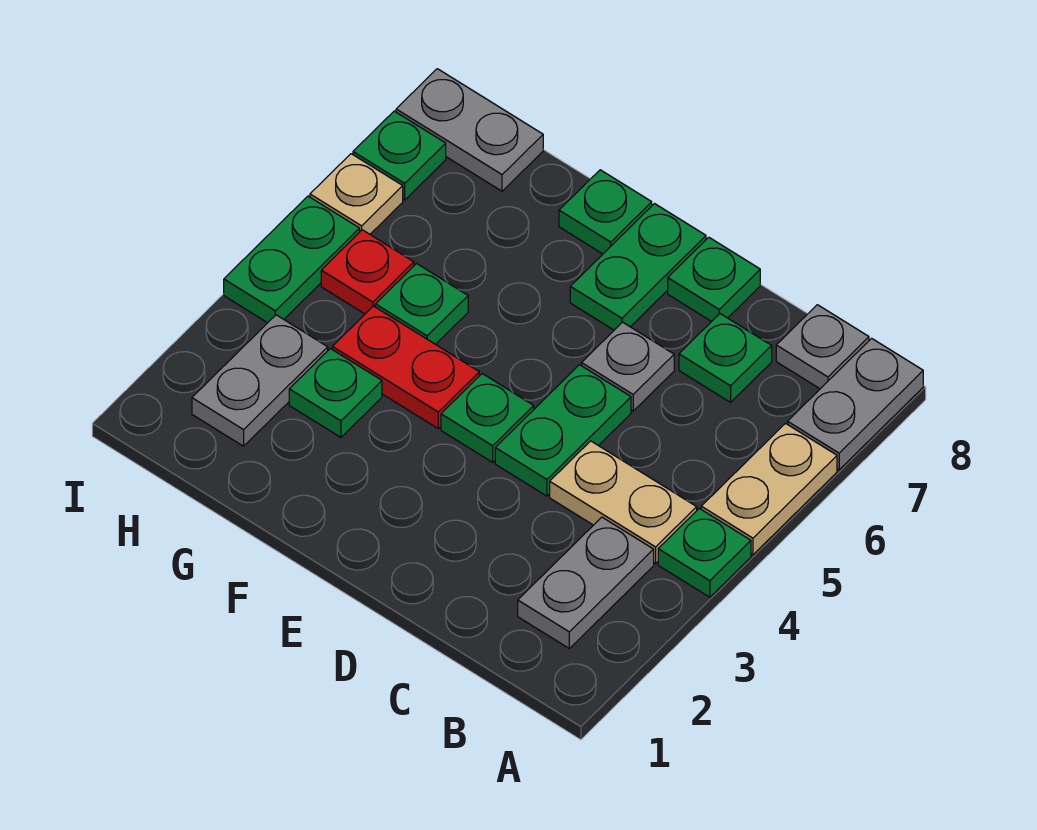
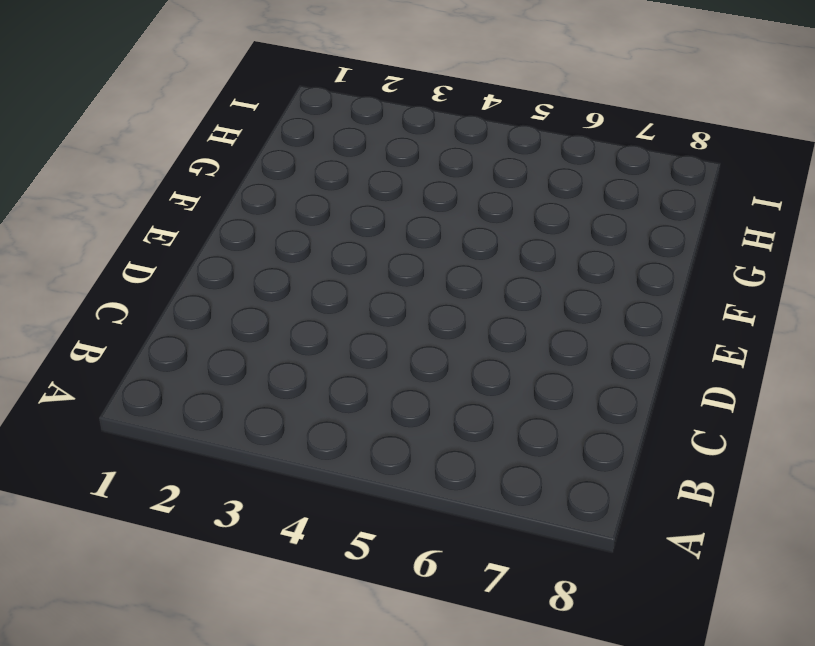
none -> green 1x1 plate [658,508,751,597]
none -> tan 1x2 plate [701,423,837,555]
none -> grey 1x2 plate [788,338,923,470]

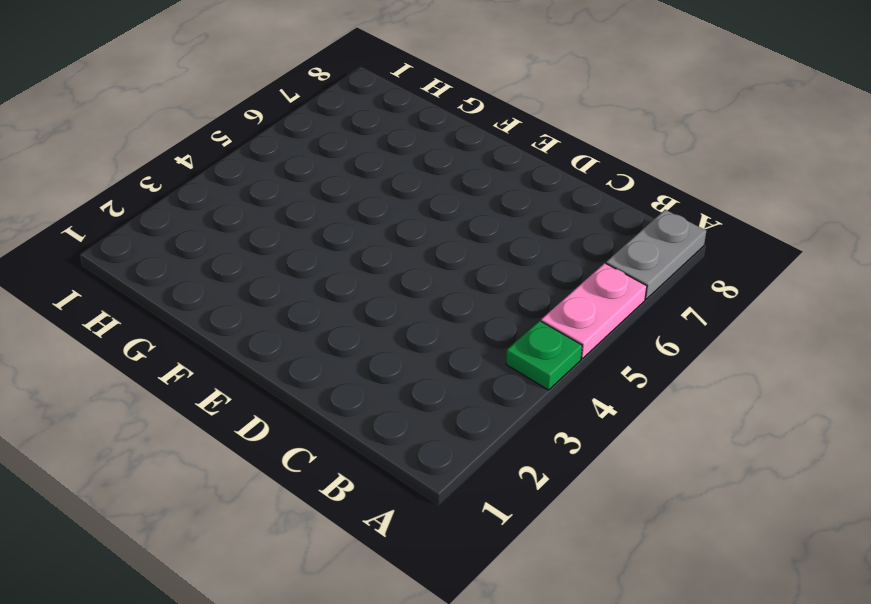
pink 1x2 plate [541,263,647,359] -> tan 1x2 plate [701,423,837,555]
none -> grey 1x2 plate [518,517,654,648]
none -> tan 1x2 plate [550,441,697,564]
none -> grey 1x1 plate [776,305,869,389]

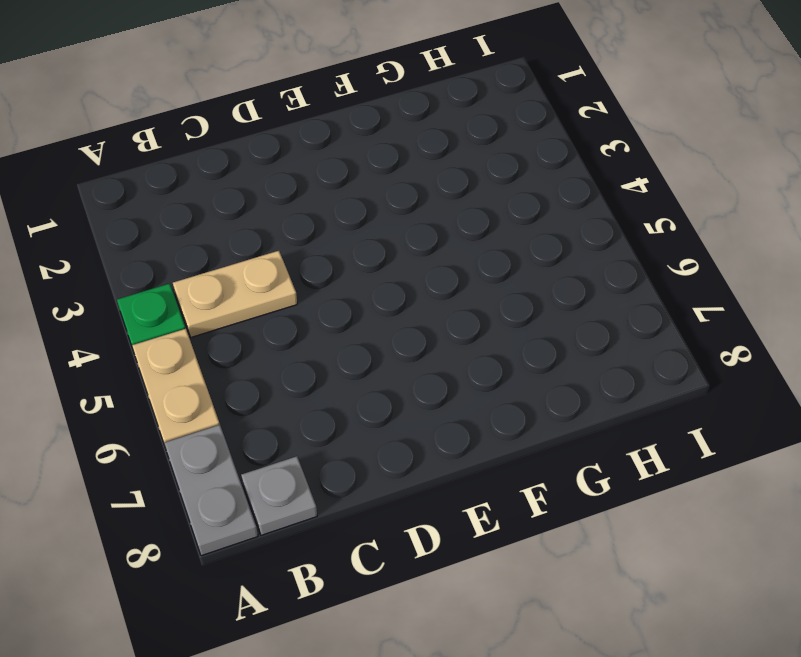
none -> grey 1x2 plate [518,517,654,648]
none -> green 1x1 plate [679,314,772,402]
none -> green 1x2 plate [495,365,631,496]

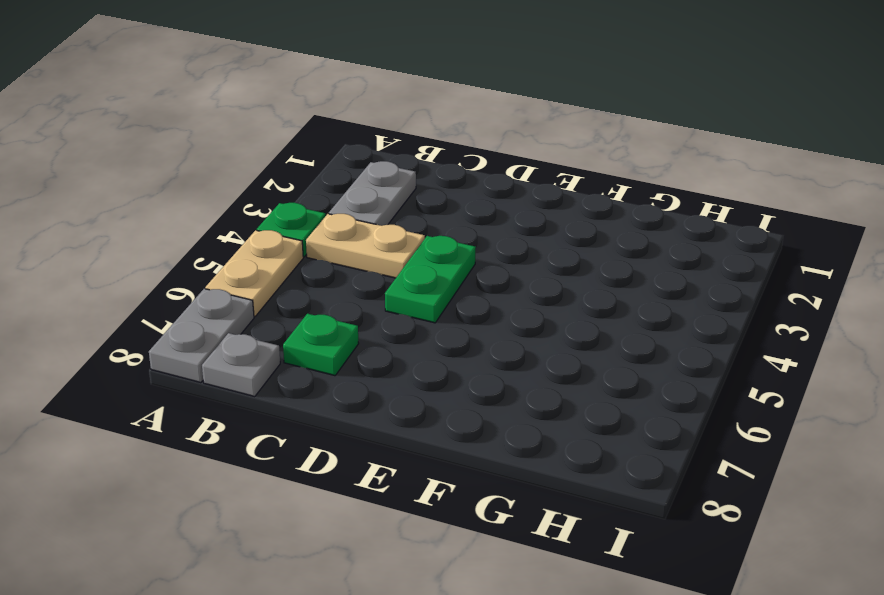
none -> grey 1x1 plate [582,322,674,411]
none -> green 1x1 plate [668,237,760,322]
none -> green 1x1 plate [441,374,534,462]

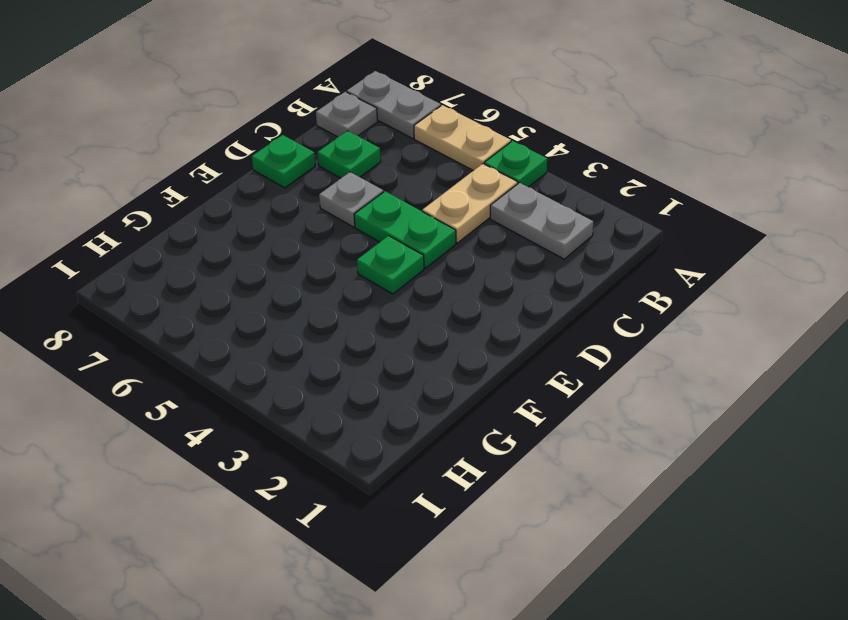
none -> green 1x2 plate [570,204,706,330]
none -> red 1x2 plate [332,306,479,429]
none -> green 1x1 plate [559,170,652,254]

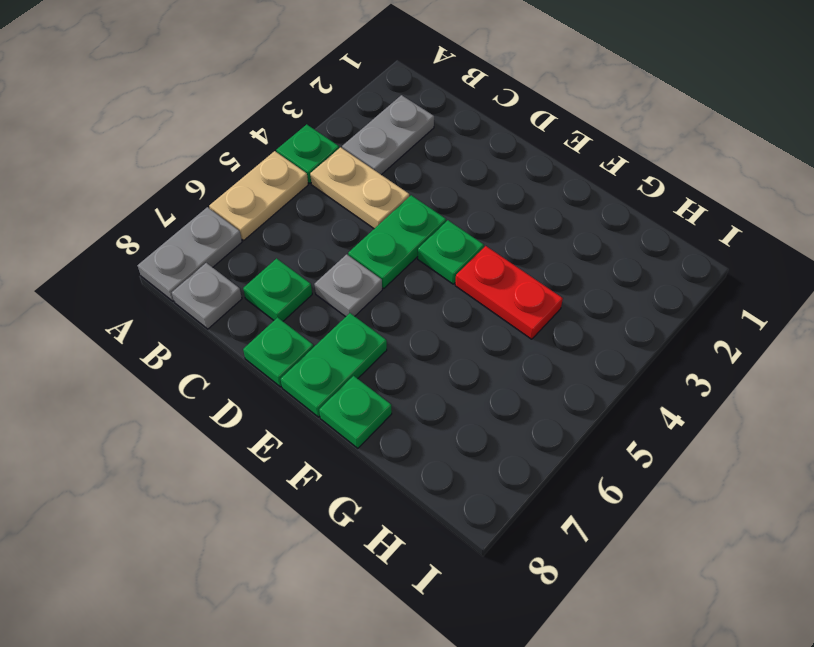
none -> green 1x1 plate [289,349,382,437]
none -> green 1x1 plate [375,264,468,344]
none -> grey 1x2 plate [192,315,328,446]

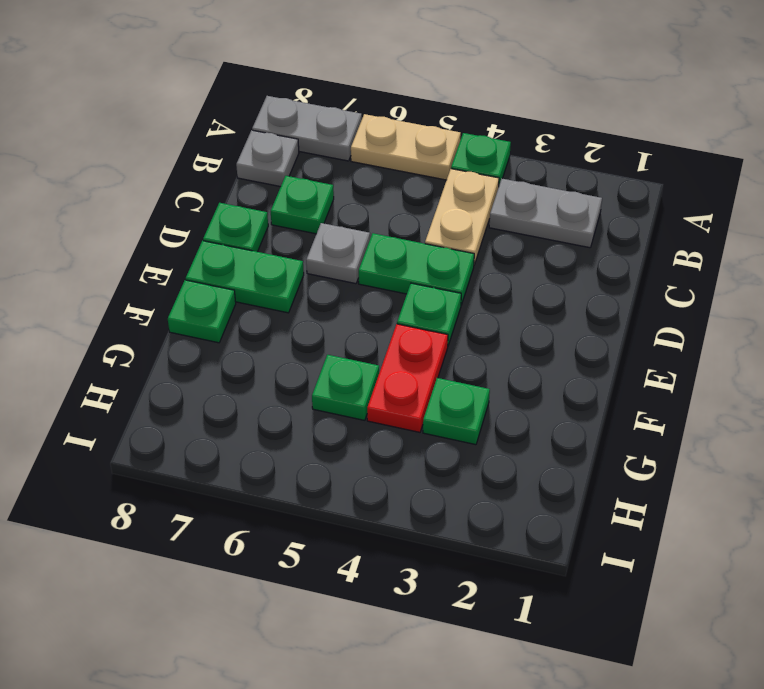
none -> grey 1x2 plate [192,315,328,446]
none -> red 1x1 plate [321,230,414,314]
none -> grey 1x2 plate [396,69,543,191]

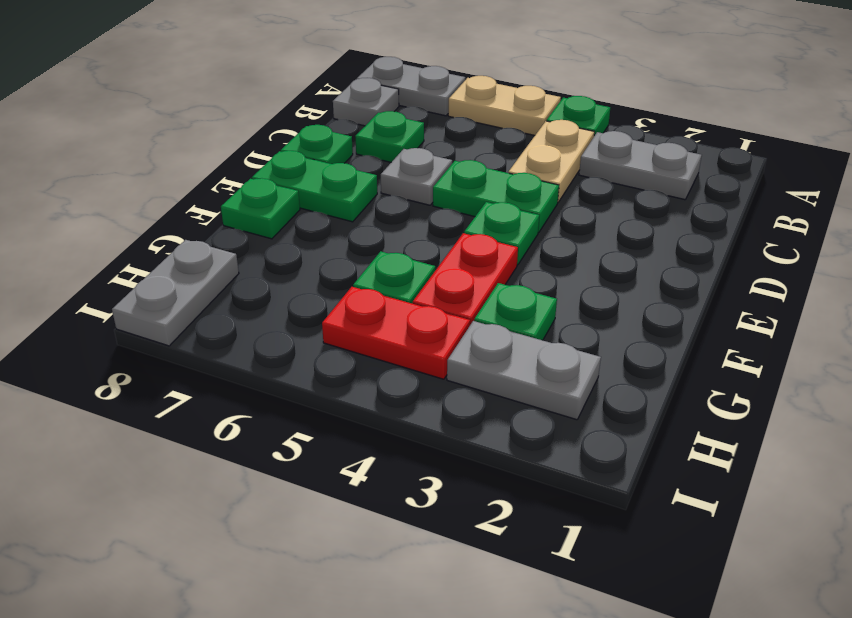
red 1x2 plate [322,287,470,379] -> red 1x1 plate [321,230,414,314]
none -> green 1x2 plate [224,196,360,323]
none -> tan 1x1 plate [310,154,403,234]
none -> green 1x1 plate [353,111,446,200]

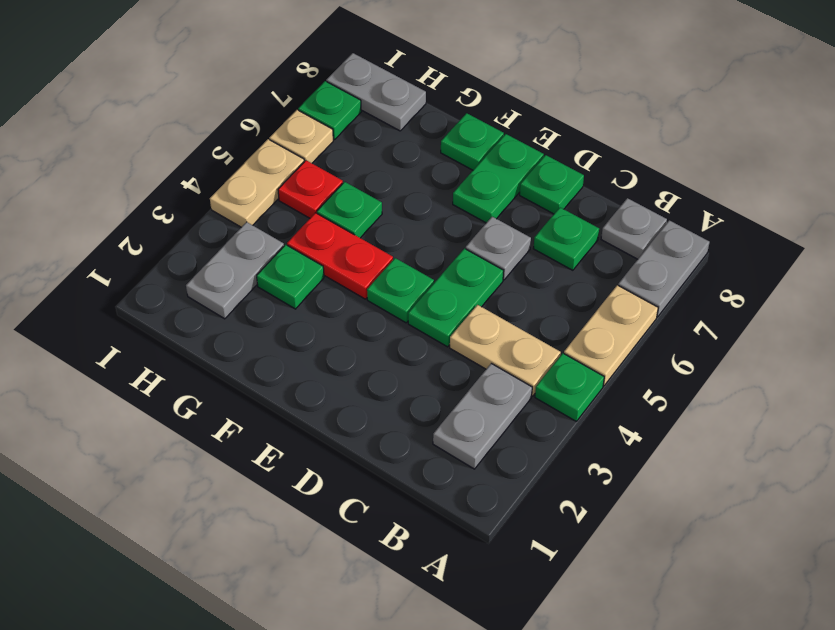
tan 1x2 plate [210,139,304,227] -> green 1x2 plate [224,196,360,323]

